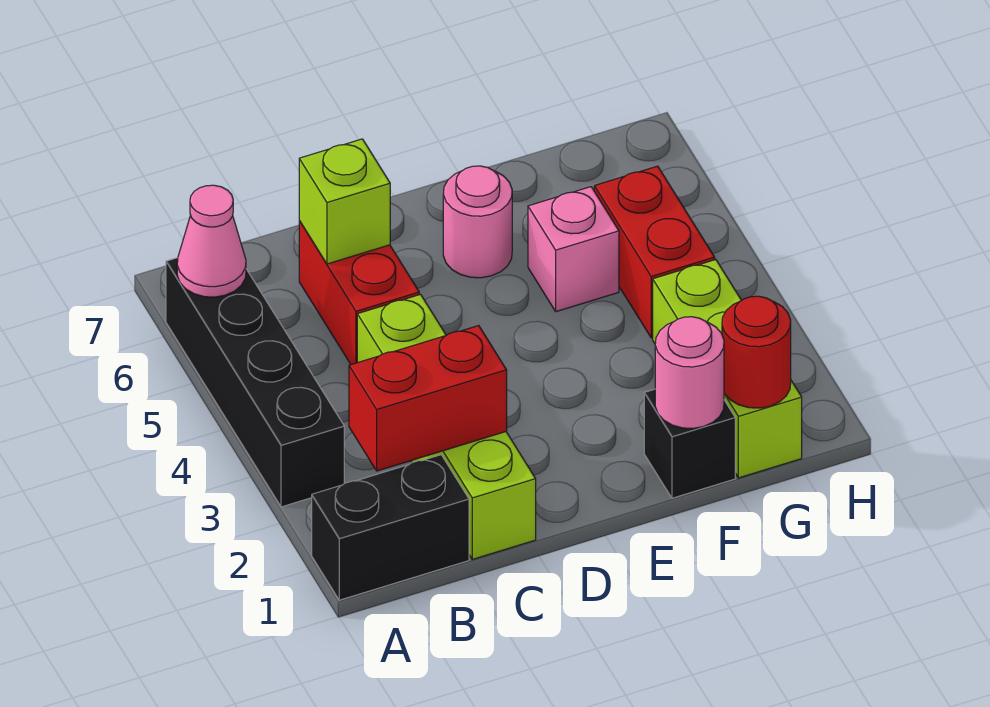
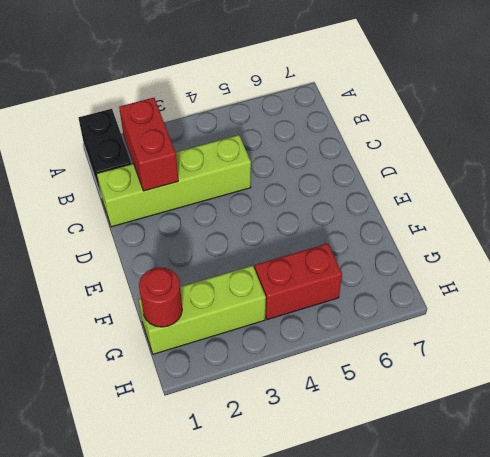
none -> black 1x4 brick [166,258,344,507]
none -> red 1x2 brick [299,221,419,364]
none -> pink 1x1 round brick [443,166,512,278]

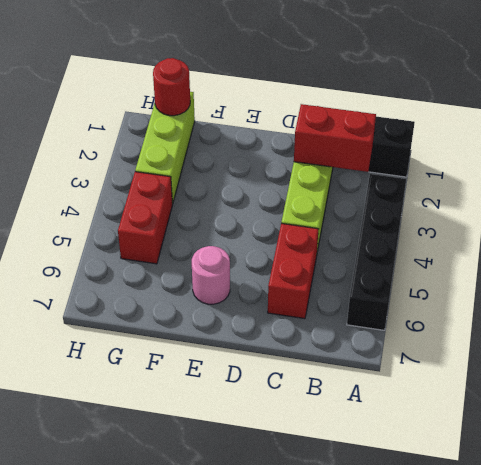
none -> black 1x1 brick [644,389,735,498]
none -> pink 1x1 brick [528,187,619,312]
none -> pink 1x1 cone [177,185,246,297]

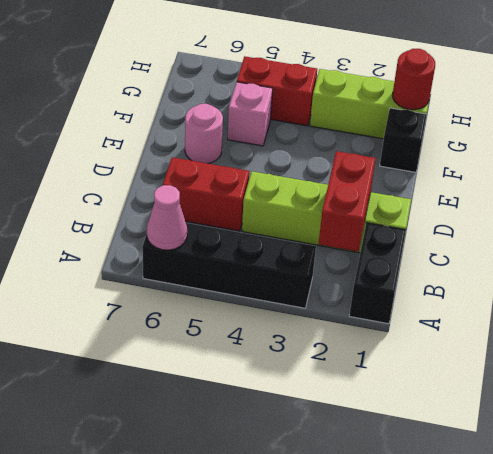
none -> lime 1x1 brick [299,139,390,264]
none -> pink 1x1 round brick [655,317,724,428]

